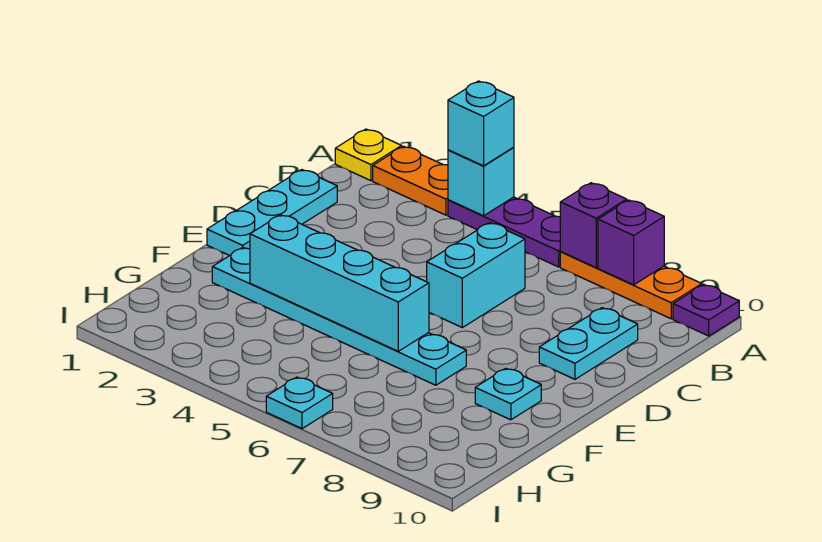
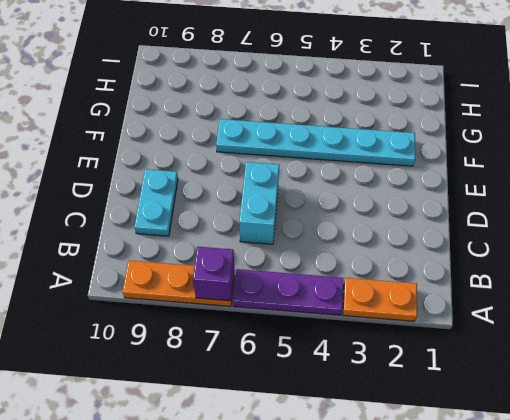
none -> yellow 1x1 plate [335,129,402,181]
none -> purple 1x1 plate [673,284,739,336]
none -> cyan 1x3 plate [207,170,337,256]

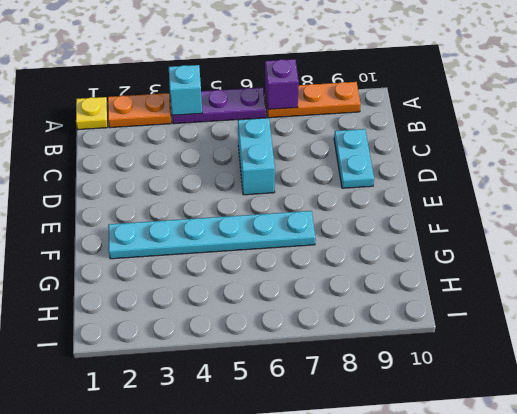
none -> purple 1x1 plate [673,284,739,336]
none -> cyan 1x3 plate [207,170,337,256]
none -> cyan 1x1 plate [475,368,541,420]

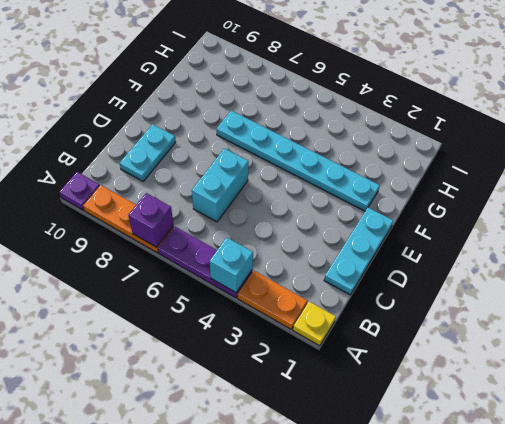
none -> cyan 1x1 plate [475,368,541,420]
none -> cyan 1x1 plate [266,377,333,429]
none -> purple 1x1 brick [598,200,664,285]

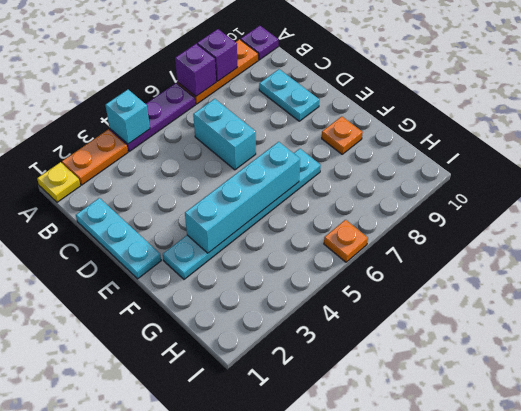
orange 1x1 plate [322,116,363,154] -> cyan 1x1 plate [475,368,541,420]
orange 1x1 plate [324,220,368,262] -> cyan 1x1 plate [266,377,333,429]
none -> cyan 1x1 brick [448,81,514,166]

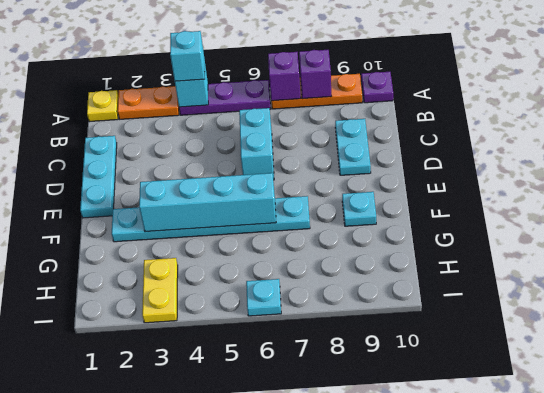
yellow 1x2 plate [142,258,178,323] -> none

